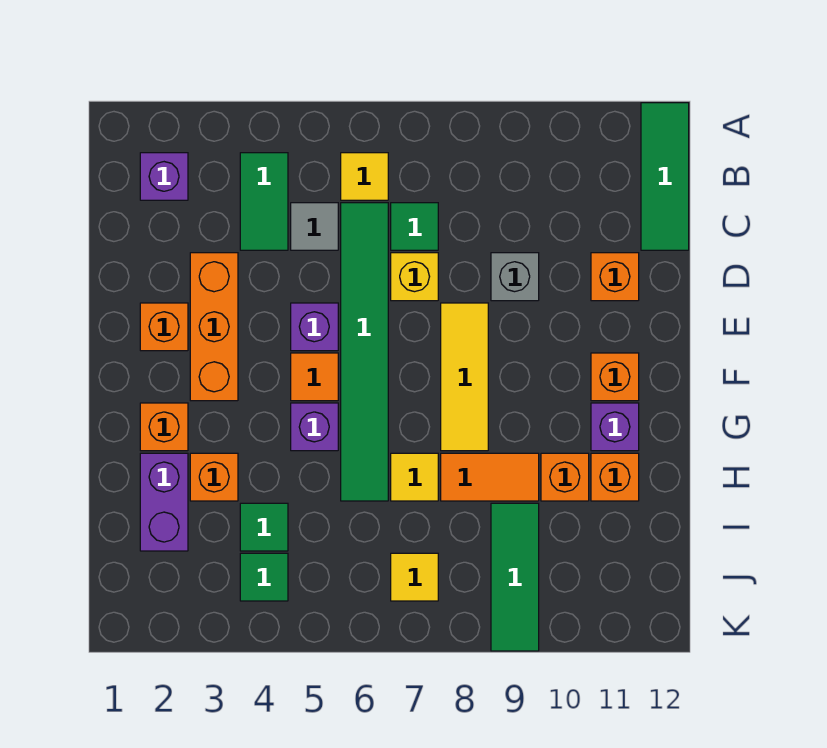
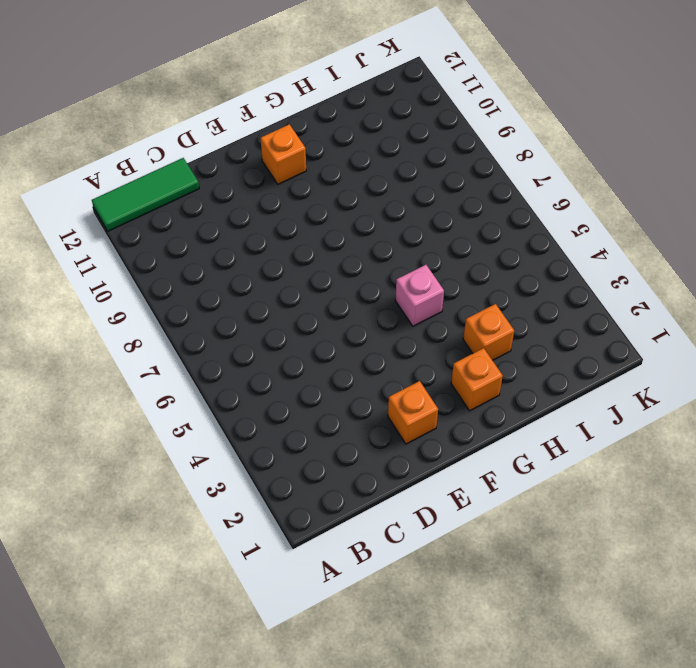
pink 1x1 brick [395,265,444,326] -> purple 1x1 brick [291,403,338,451]
none -> purple 1x1 brick [140,153,188,200]
none -> green 1x2 tile [240,153,288,250]
none -> yellow 1x1 tile [341,153,388,200]

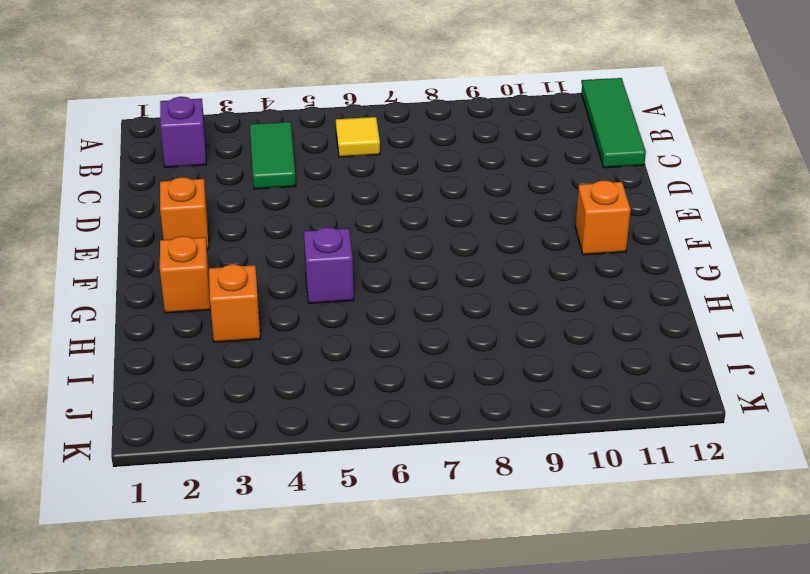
none -> grey 1x1 tile [291,203,338,250]
none -> green 1x6 tile [341,203,388,501]
none -> green 1x1 tile [391,203,438,250]

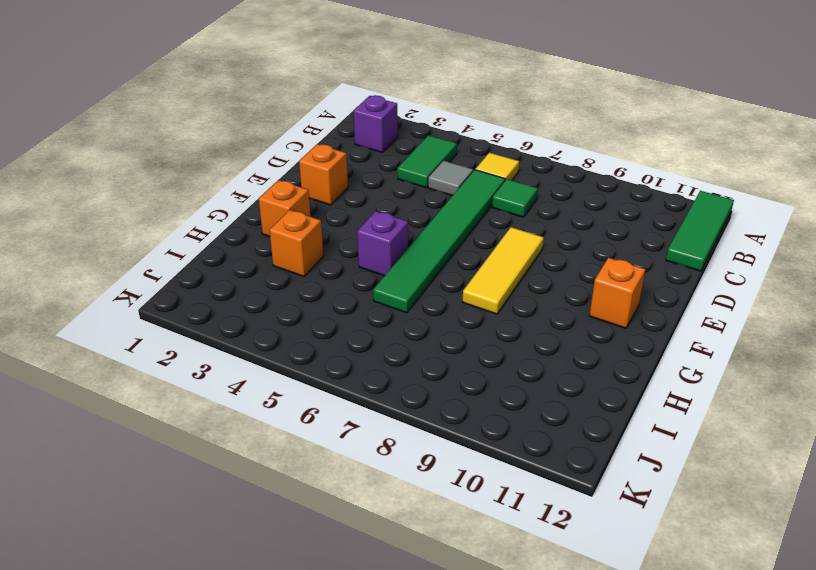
none -> orange 1x3 brick [190,253,238,401]
none -> yellow 1x1 brick [391,253,438,301]
none -> grey 1x1 brick [491,253,539,301]

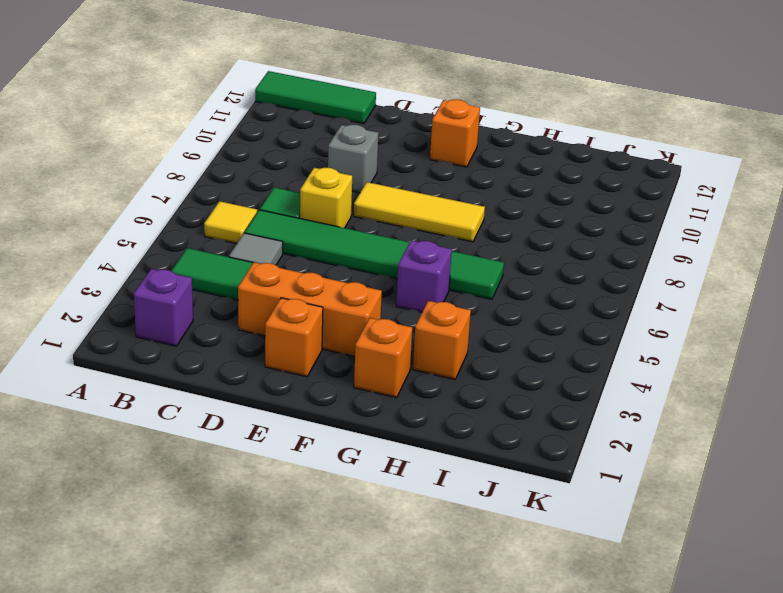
none -> orange 1x1 brick [591,253,639,301]
none -> purple 1x1 brick [291,303,338,351]
none -> orange 1x1 tile [291,353,338,401]

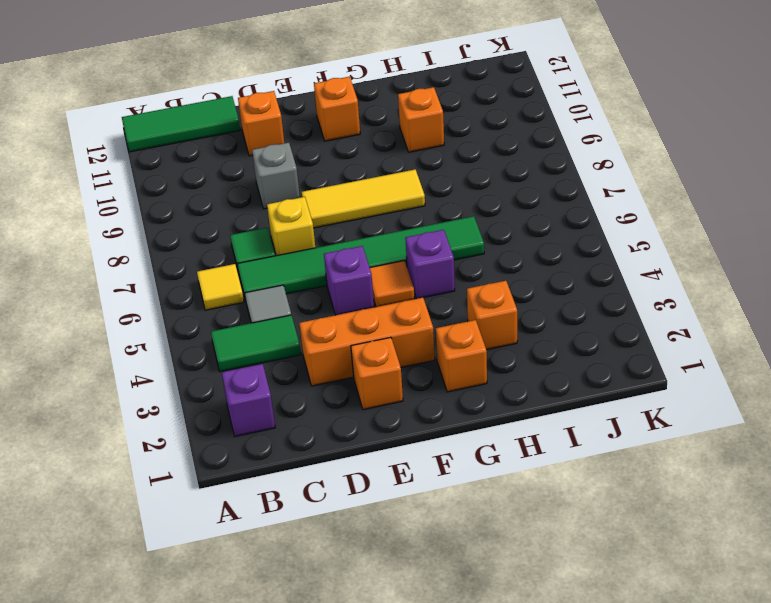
none -> purple 1x1 brick [591,403,639,451]
none -> purple 1x2 brick [140,453,188,551]
none -> yellow 1x1 tile [391,453,438,501]

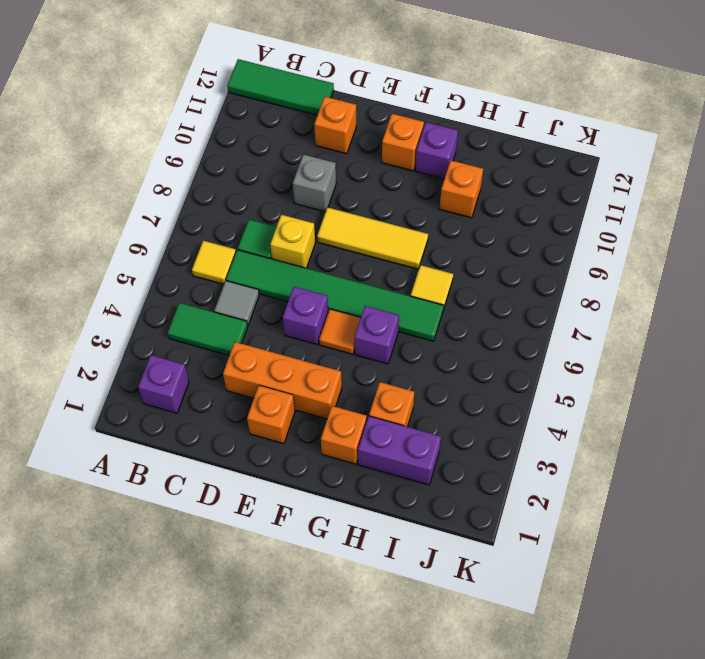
none -> orange 1x2 tile [441,453,539,501]
none -> orange 1x1 brick [591,453,639,501]
none -> green 1x1 tile [240,503,288,551]

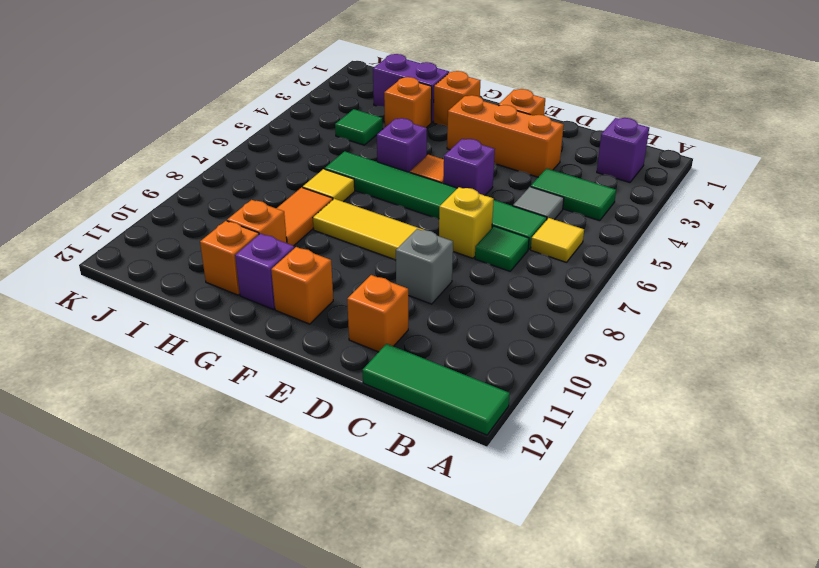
none -> green 1x3 tile [491,503,539,651]
none -> green 1x1 tile [240,553,288,601]
none -> yellow 1x1 tile [391,553,438,601]

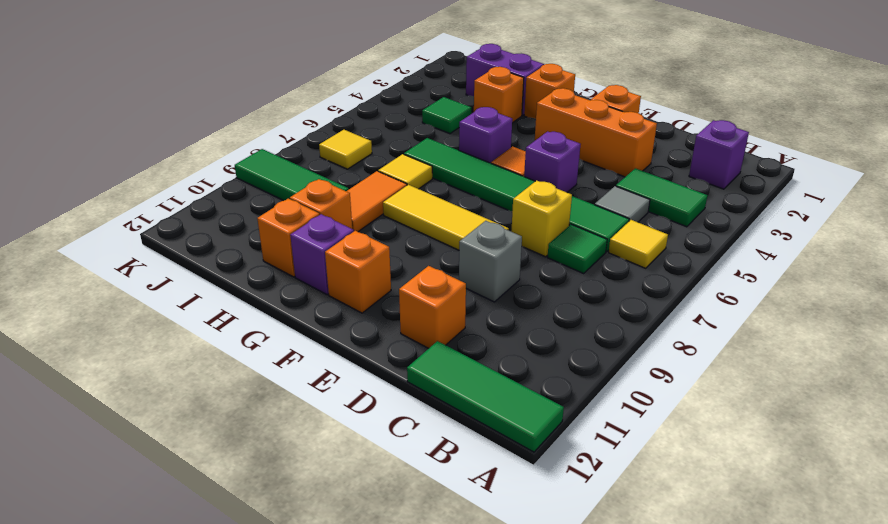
none -> green 1x1 tile [240,553,288,601]

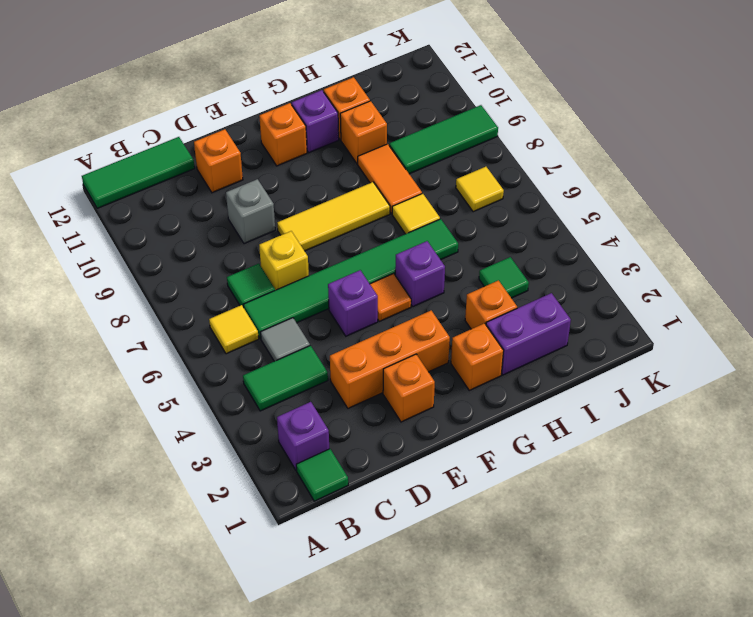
green 1x1 tile [296,449,348,501] -> green 1x1 tile moved to [240,553,288,601]

